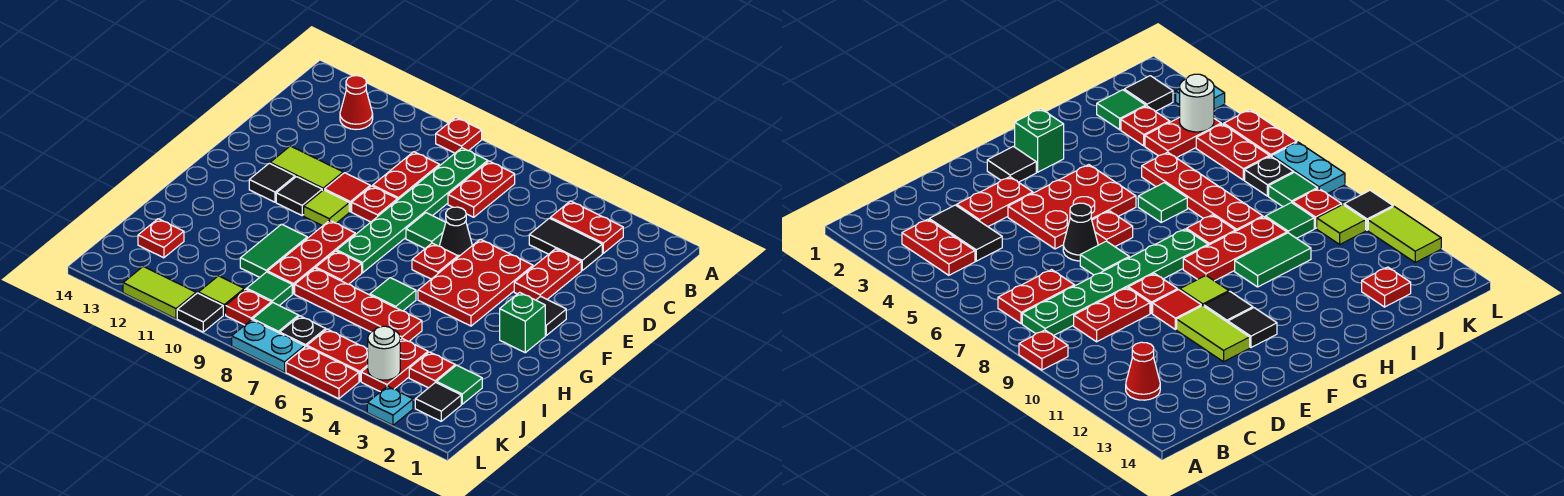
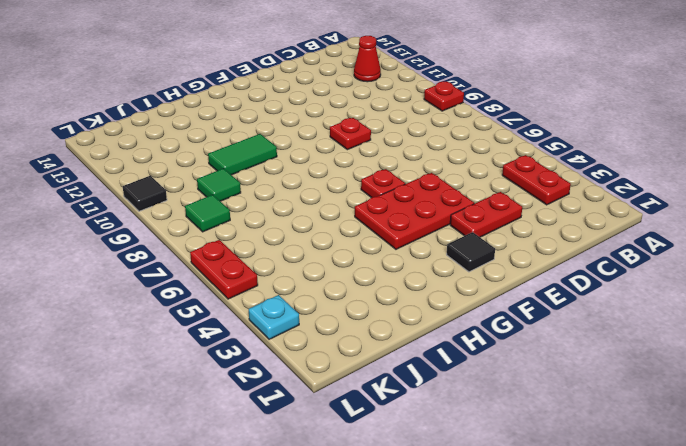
none -> red 1x2 plate [448,161,515,217]
none -> green 1x6 plate [337,148,488,273]
none -> black 1x2 tile [529,218,602,270]
none -> red 1x2 plate [373,152,440,199]

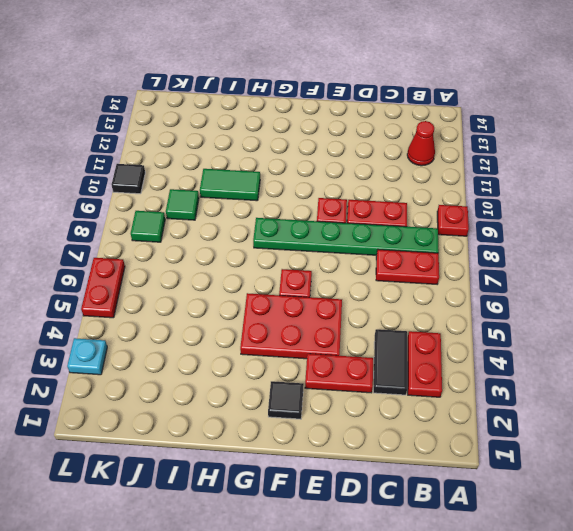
none -> black 1x1 cone [440,207,472,257]
none -> green 1x1 tile [406,213,446,248]
none -> red 1x1 tile [325,173,370,212]
none -> lime 1x2 tile [270,146,343,191]

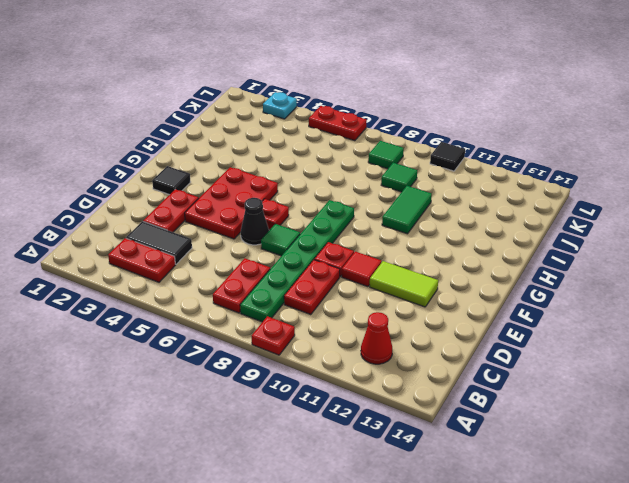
none -> lime 1x1 tile [304,190,349,226]
none -> black 1x1 tile [276,177,322,215]
none -> black 1x1 tile [249,163,295,202]
none -> green 1x1 brick [500,292,545,353]

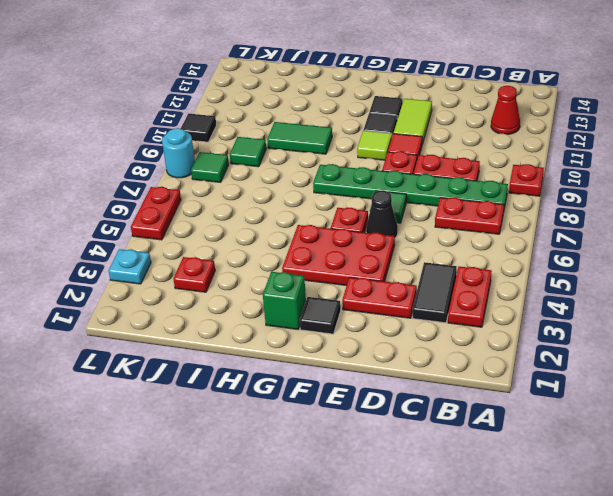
cyan 1x1 round brick [162,128,195,178] -> cyan 1x2 plate [232,320,305,372]
none -> red 1x3 plate [268,220,355,294]
none -> green 1x1 tile [370,278,416,311]
none -> red 1x1 plate [316,251,362,284]
none -> red 1x4 plate [295,268,422,341]

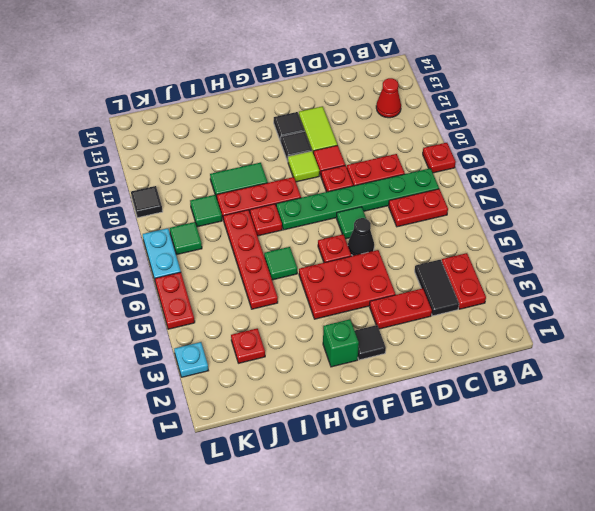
none -> green 1x1 tile [436,365,482,404]
none -> red 1x2 plate [361,339,428,392]
none -> red 1x1 plate [138,219,184,258]
none -> black 1x1 tile [415,382,461,421]

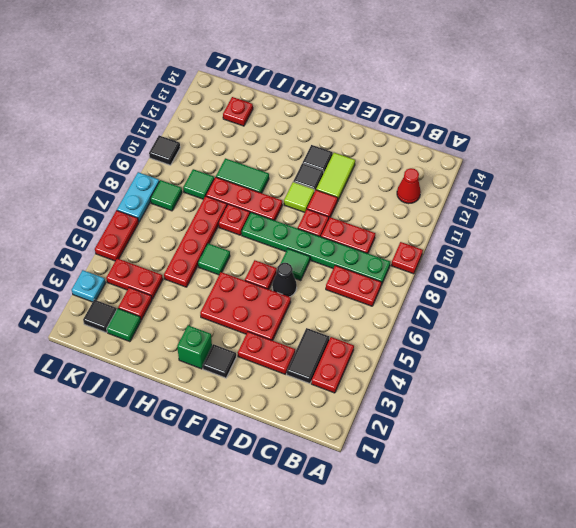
none -> red 1x2 plate [307,329,368,382]
none -> black 1x1 plate [280,316,326,347]
none -> red 1x1 plate [226,289,271,325]
none -> lime 1x1 tile [198,276,244,315]

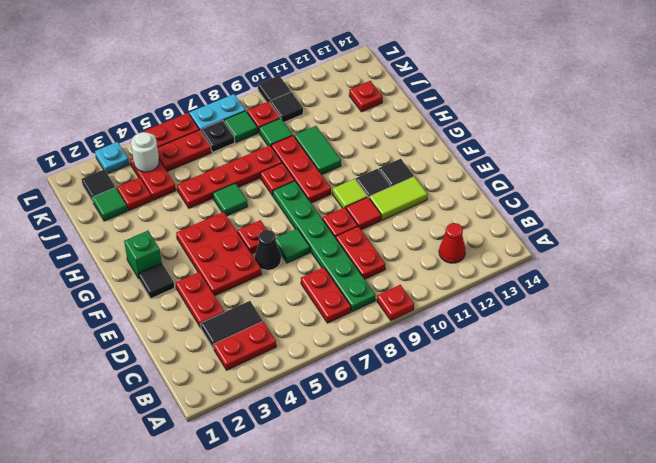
black 1x1 tile [270,92,303,122] -> lime 1x1 tile [198,276,244,315]
none -> lime 1x2 tile [123,266,196,319]

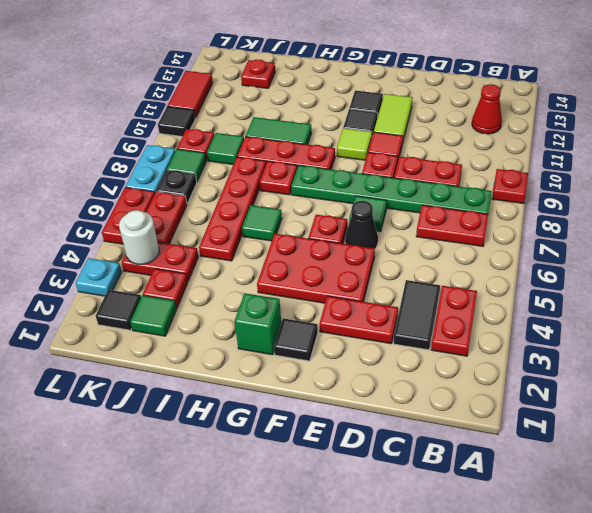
red 1x2 tile [168,71,213,118] -> lime 1x2 tile [123,266,196,319]
none -> lime 1x1 tile [198,276,244,315]

